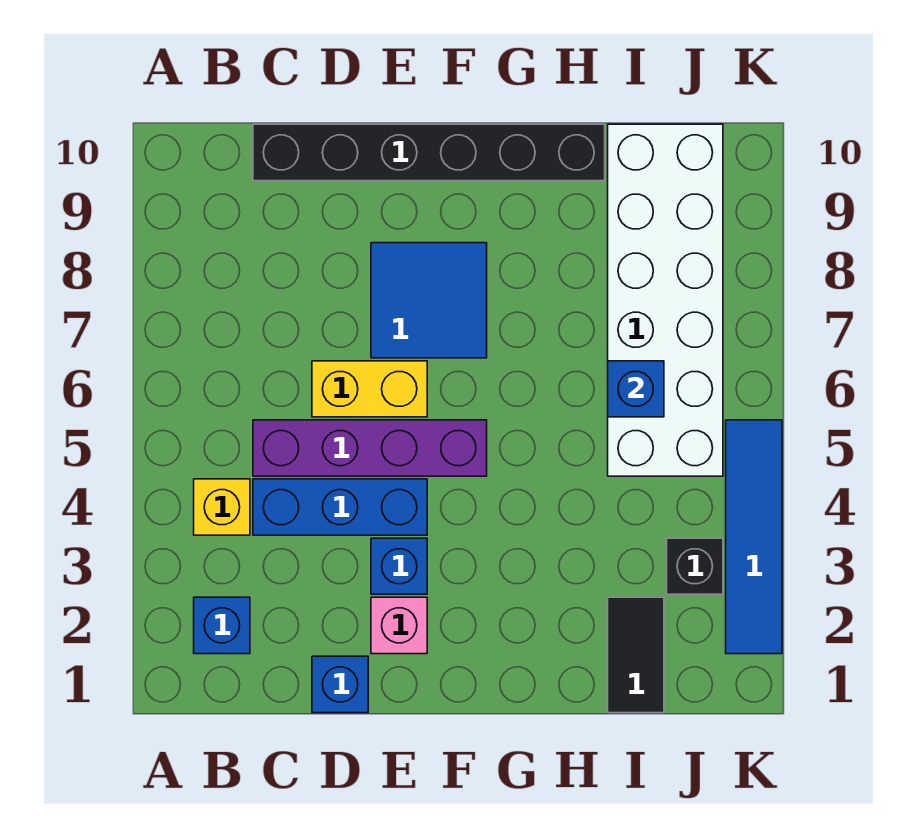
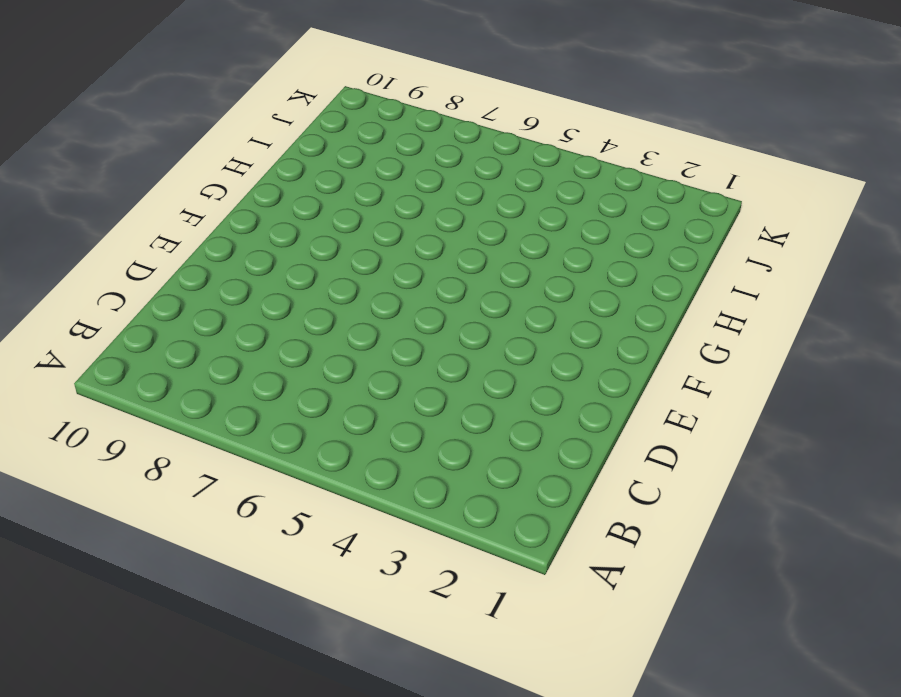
none -> blue 1x1 brick [194,597,250,654]
none -> yellow 1x1 brick [194,479,250,535]
none -> blue 1x3 brick [253,479,427,535]

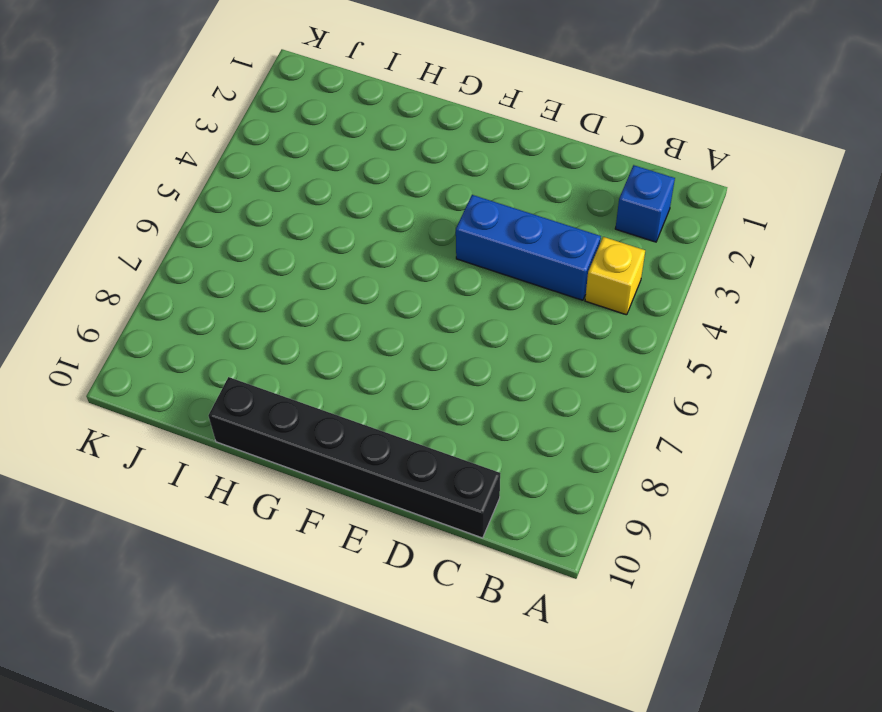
none -> purple 1x4 brick [253,420,487,476]
none -> blue 1x1 brick [312,656,368,713]
none -> yellow 1x2 brick [312,361,427,417]

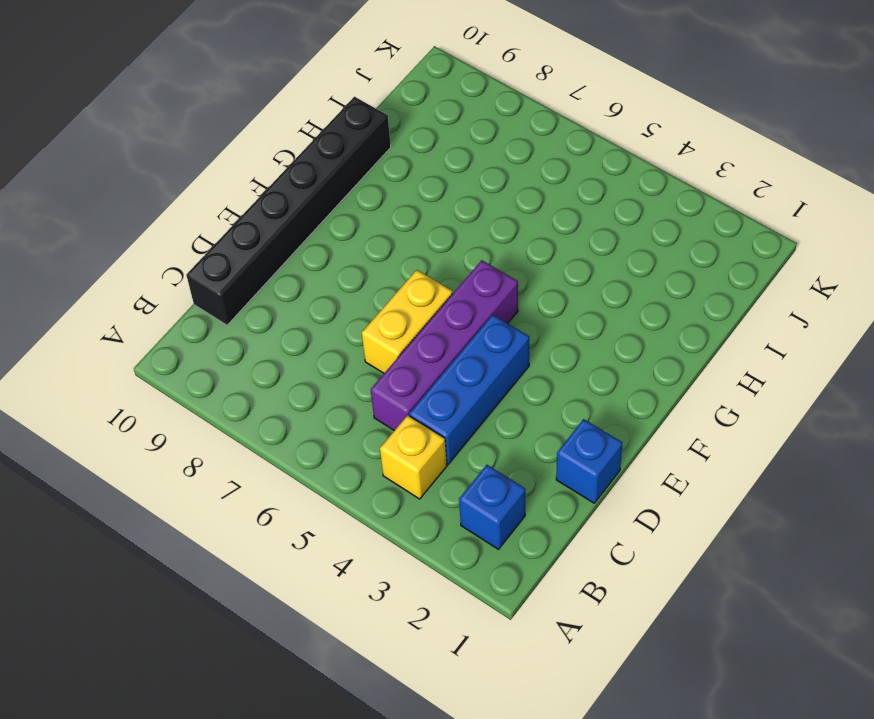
none -> pink 1x1 brick [371,597,427,654]
none -> blue 1x1 brick [371,538,427,594]
none -> blue 2x2 tile [371,243,487,358]

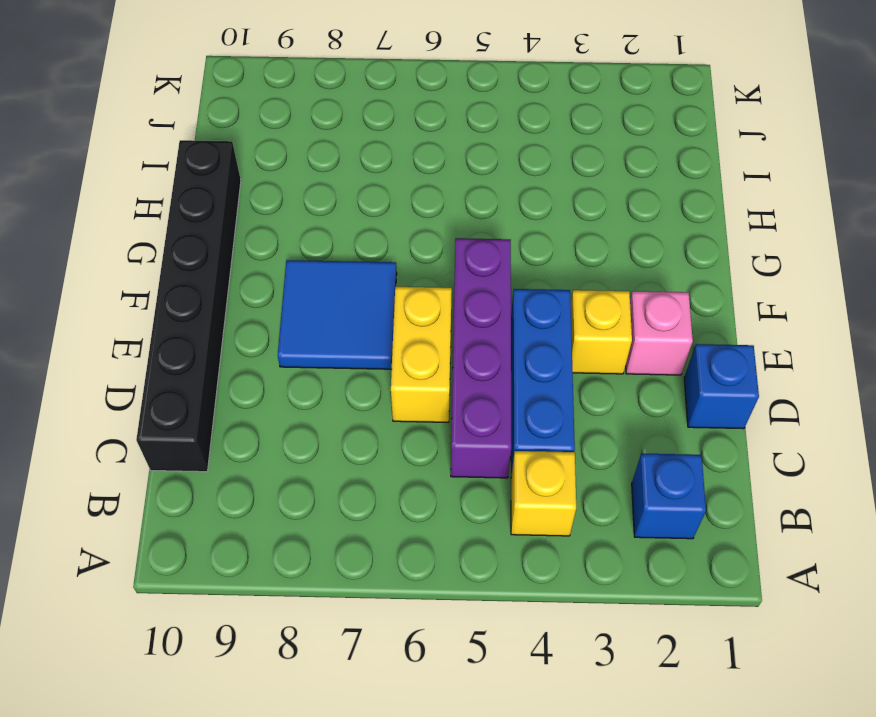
yellow 1x1 brick [571,290,632,374] -> blue 1x1 brick [371,538,427,594]
none -> black 1x2 tile [608,597,664,713]
none -> white 2x6 brick [608,124,723,476]
none -> black 1x1 brick [667,538,723,594]

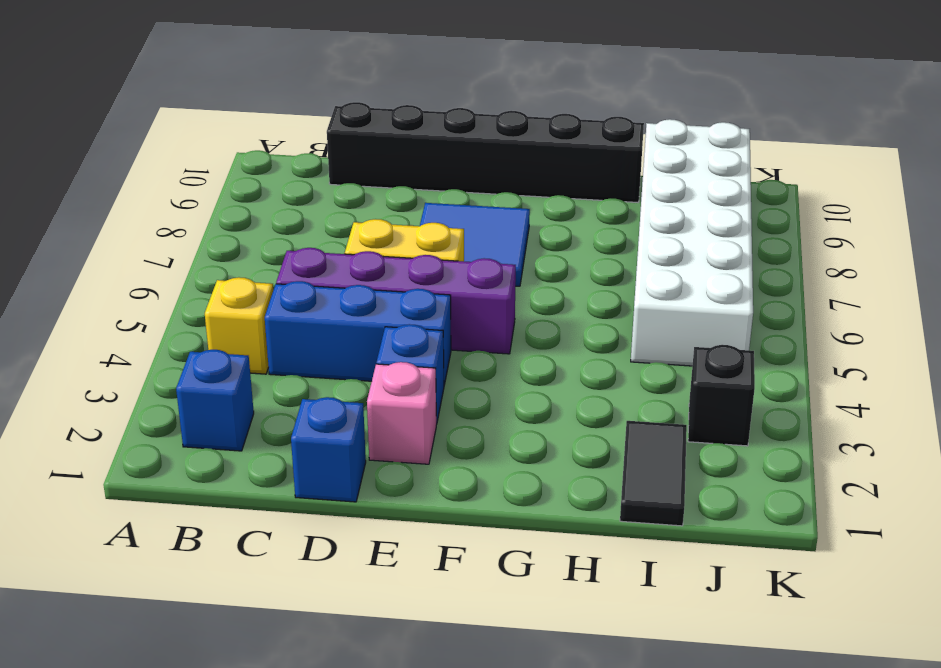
none -> blue 1x4 tile [726,420,782,654]
none -> blue 1x1 brick [608,361,664,417]

